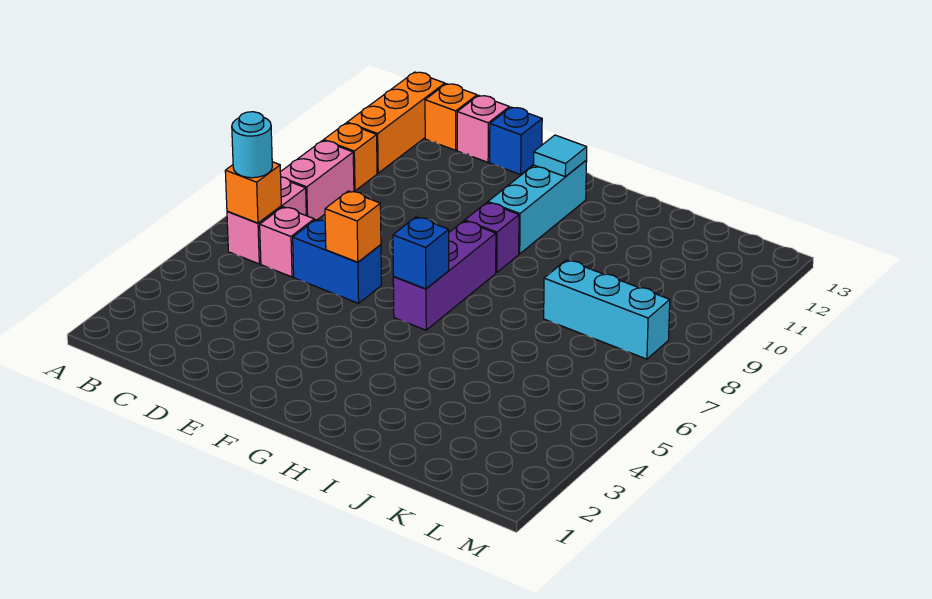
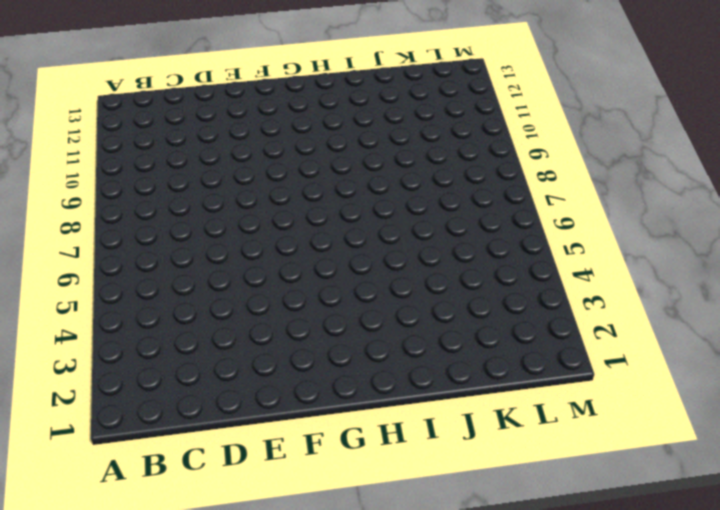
none -> pink 1x2 brick [227,177,306,264]
none -> pink 1x2 brick [280,141,354,220]
none -> orange 1x1 brick [324,123,377,191]

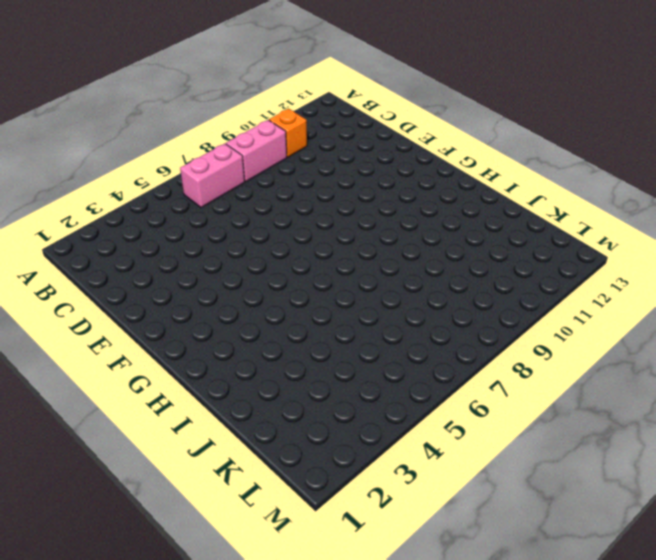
none -> orange 1x3 brick [347,72,445,173]
none -> pink 1x1 brick [260,207,314,277]
none -> orange 1x1 brick [425,84,477,150]

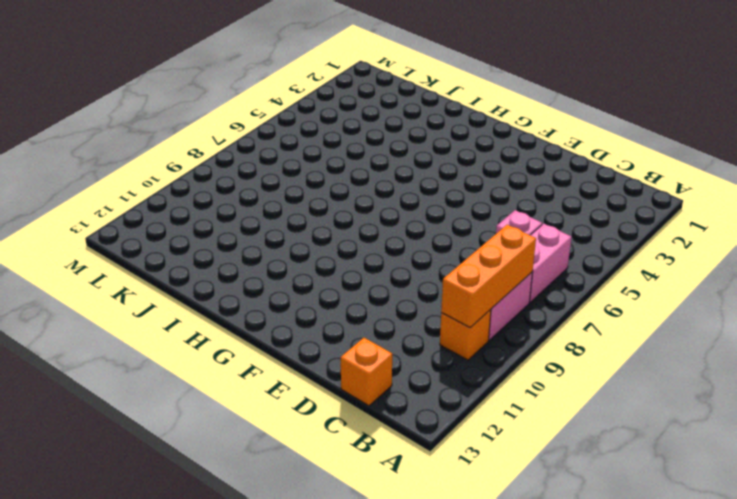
orange 1x3 brick [441,225,536,328] -> orange 1x3 brick moved to [347,72,445,173]
none -> blue 1x2 brick [293,220,381,303]
none -> pink 1x1 brick [457,95,509,162]
none -> blue 1x1 brick [490,107,542,174]

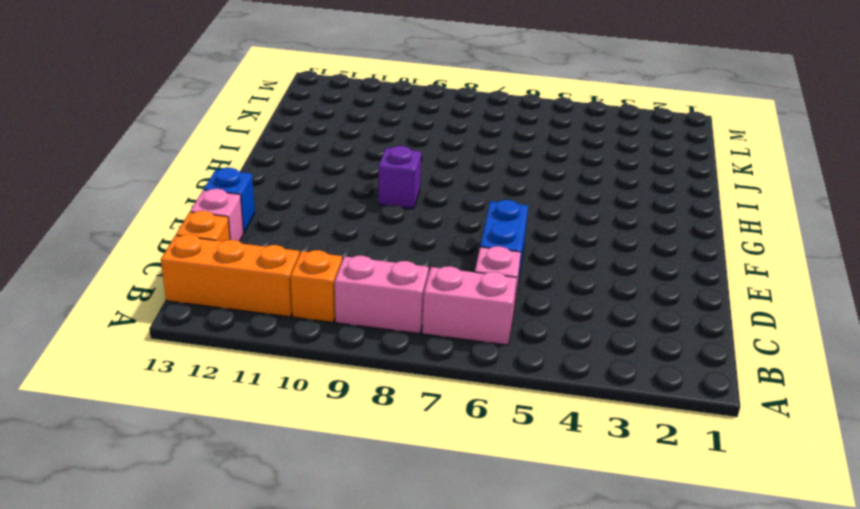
none -> purple 1x3 brick [393,221,496,330]
none -> cyan 1x3 brick [488,160,587,254]
none -> cyan 1x3 brick [544,260,670,359]

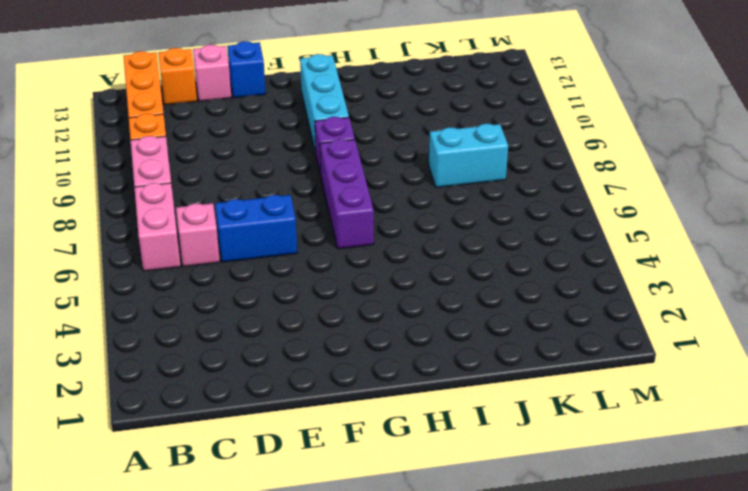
cyan 1x2 brick [429,124,508,187] -> cyan 1x3 brick [544,260,670,359]
none -> orange 1x1 brick [225,162,281,223]
none -> orange 1x1 brick [325,191,381,262]
none -> blue 1x1 brick [393,217,449,289]

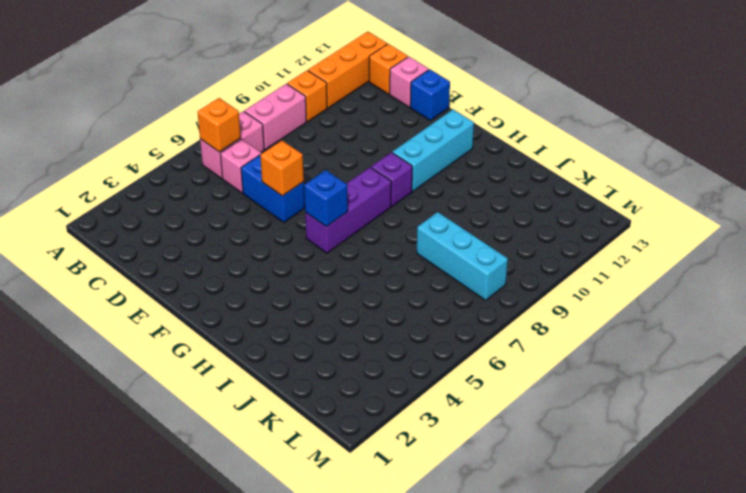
none -> cyan 1x1 tile [533,135,587,176]
none -> cyan 1x1 round brick [232,112,272,178]

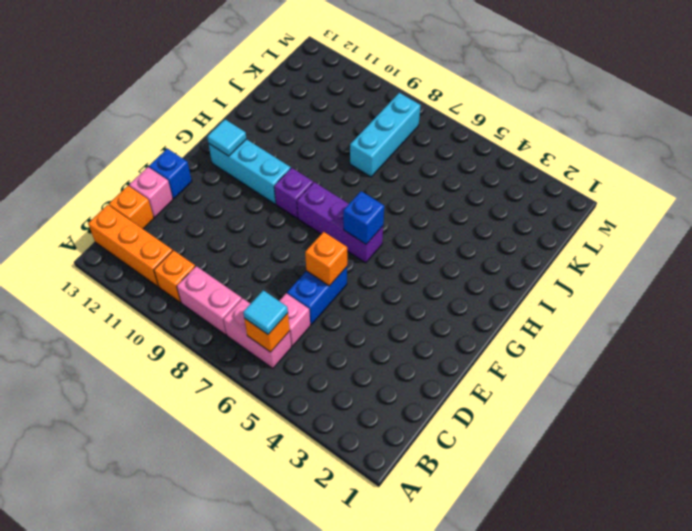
cyan 1x1 tile [243,290,288,334] -> cyan 1x1 round brick [232,112,272,178]

